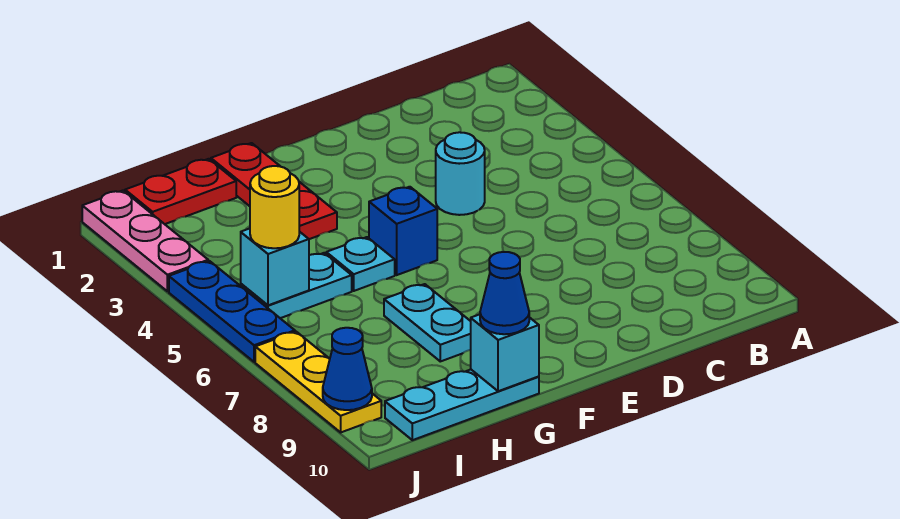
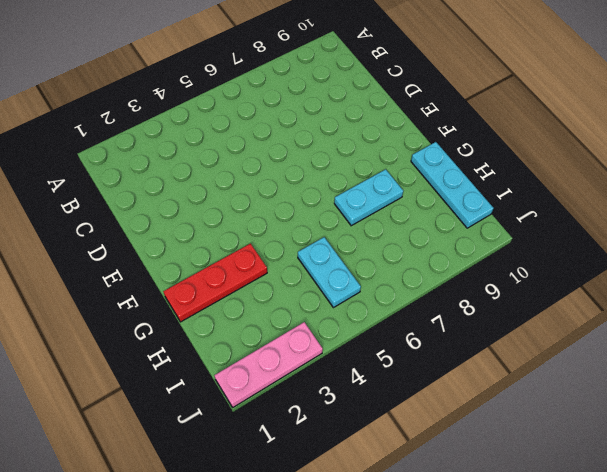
none -> cyan 1x1 round brick [436,132,485,215]
none -> blue 1x1 brick [369,187,437,275]
none -> cyan 1x1 plate [326,237,395,291]

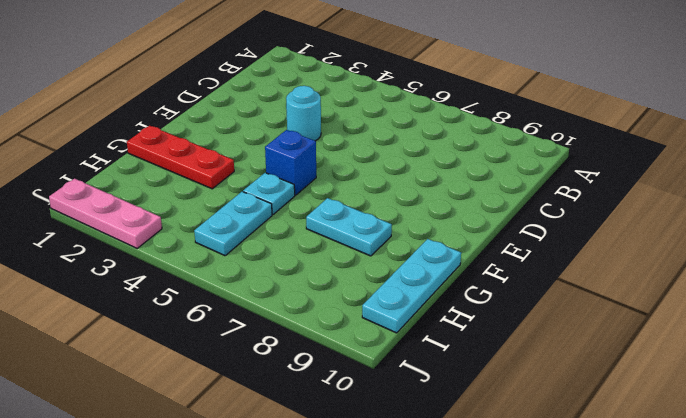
none -> red 1x2 plate [125,159,236,224]
none -> blue 1x3 plate [169,261,295,362]
none -> yellow 1x3 plate [255,332,381,432]

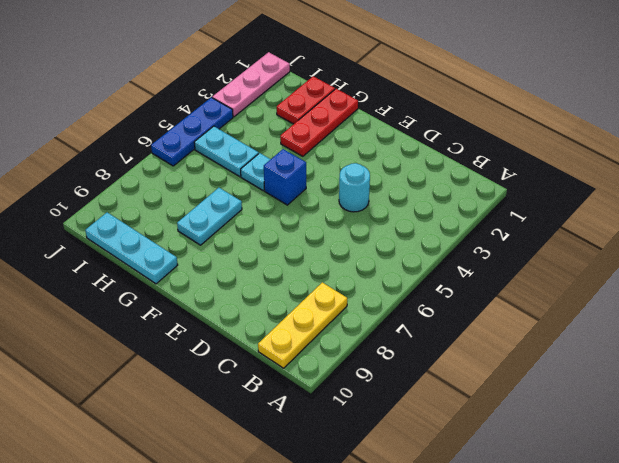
yellow 1x3 plate [258,282,347,368] -> yellow 1x3 plate moved to [255,332,381,432]
red 1x2 plate [277,76,335,124] -> red 1x2 plate turned to [125,159,236,224]
none -> cyan 1x1 brick [471,314,539,391]
none -> cyan 1x1 brick [241,228,309,305]
none -> blue 1x1 cone [323,328,372,410]

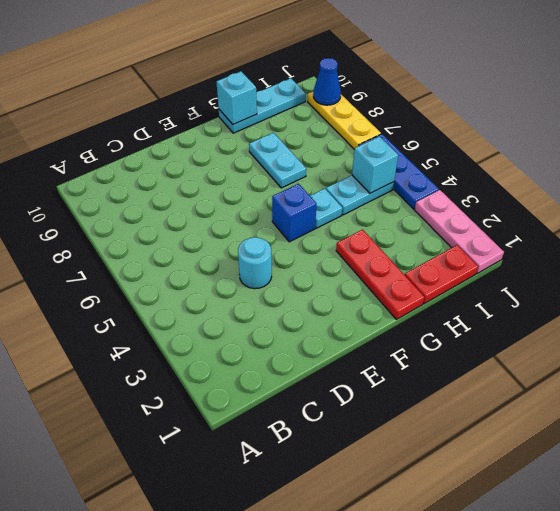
none -> blue 1x1 cone [480,252,529,334]
none -> yellow 1x1 round brick [250,166,299,248]

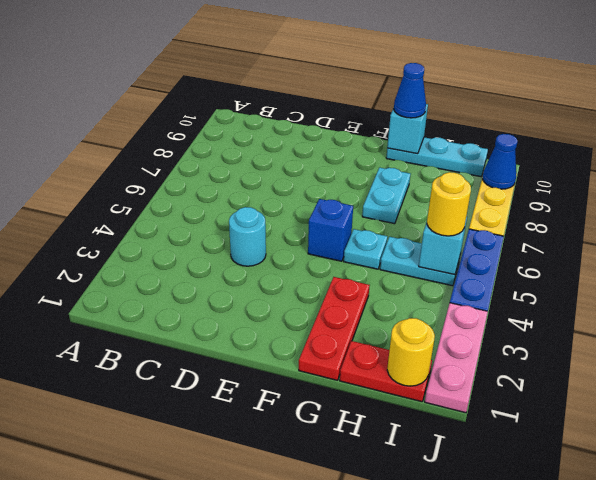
yellow 1x1 round brick [387,318,435,386] -> none

